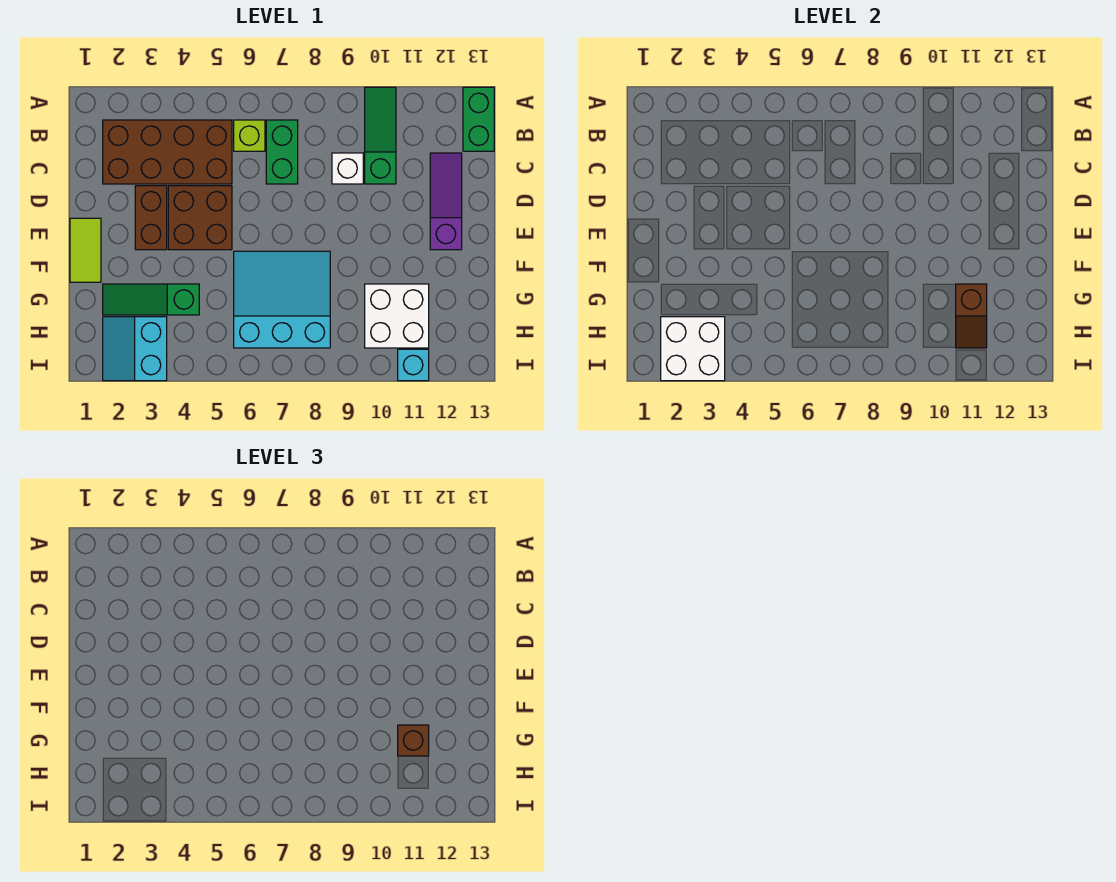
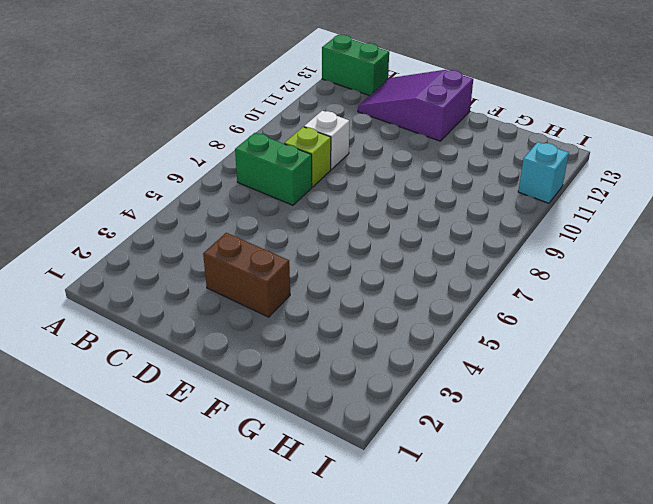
lime 1x1 brick [284,127,331,187] -> lime 1x1 brick moved to [234,120,265,151]
purple 2x3 slope [358,70,473,141] -> purple 1x3 slope [430,153,462,250]
none -> green 1x3 slope [365,87,396,184]
none -> brown 2x4 brick [103,120,232,184]
none -> brown 2x2 brick [168,186,232,250]

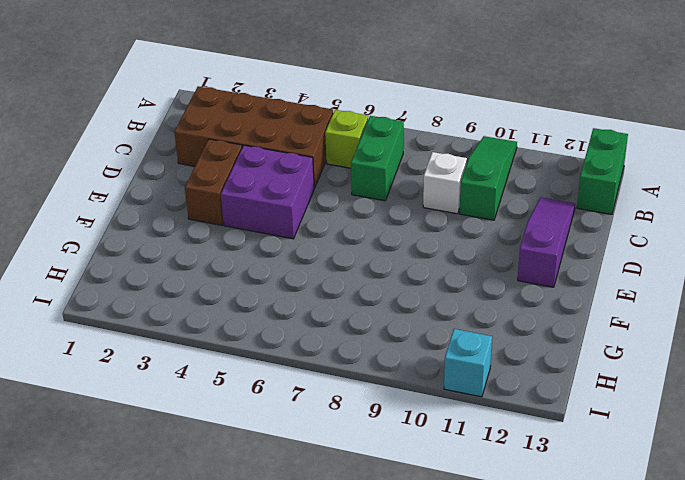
purple 2x2 brick [221,145,314,239] -> brown 2x2 brick [168,186,232,250]
none -> lime 1x2 tile [70,218,101,282]
none -> cyan 3x3 slope [234,251,330,348]
none -> green 1x3 slope [103,284,199,315]

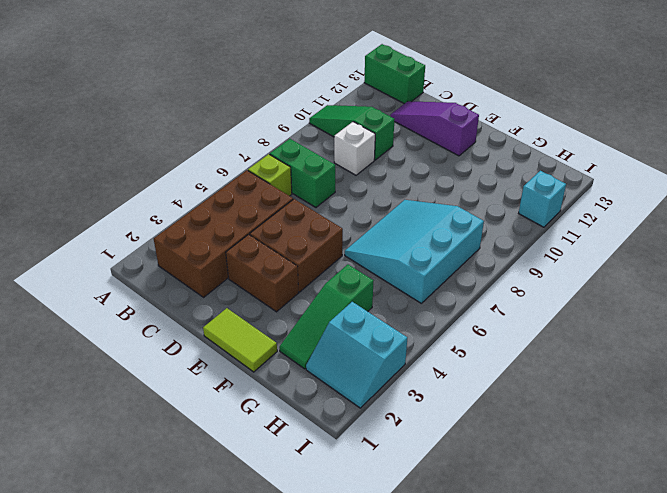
none -> white 2x2 brick [365,284,429,348]
none -> brown 1x2 slope [956,284,987,348]
none -> white 2x2 brick [661,317,725,381]

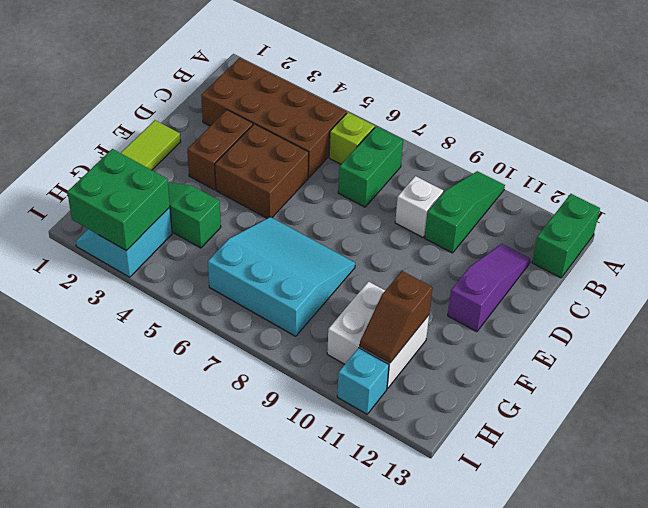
green 2x2 brick [67,149,170,251] -> white 2x2 brick [661,317,725,381]
none -> brown 1x1 brick [398,725,429,756]

